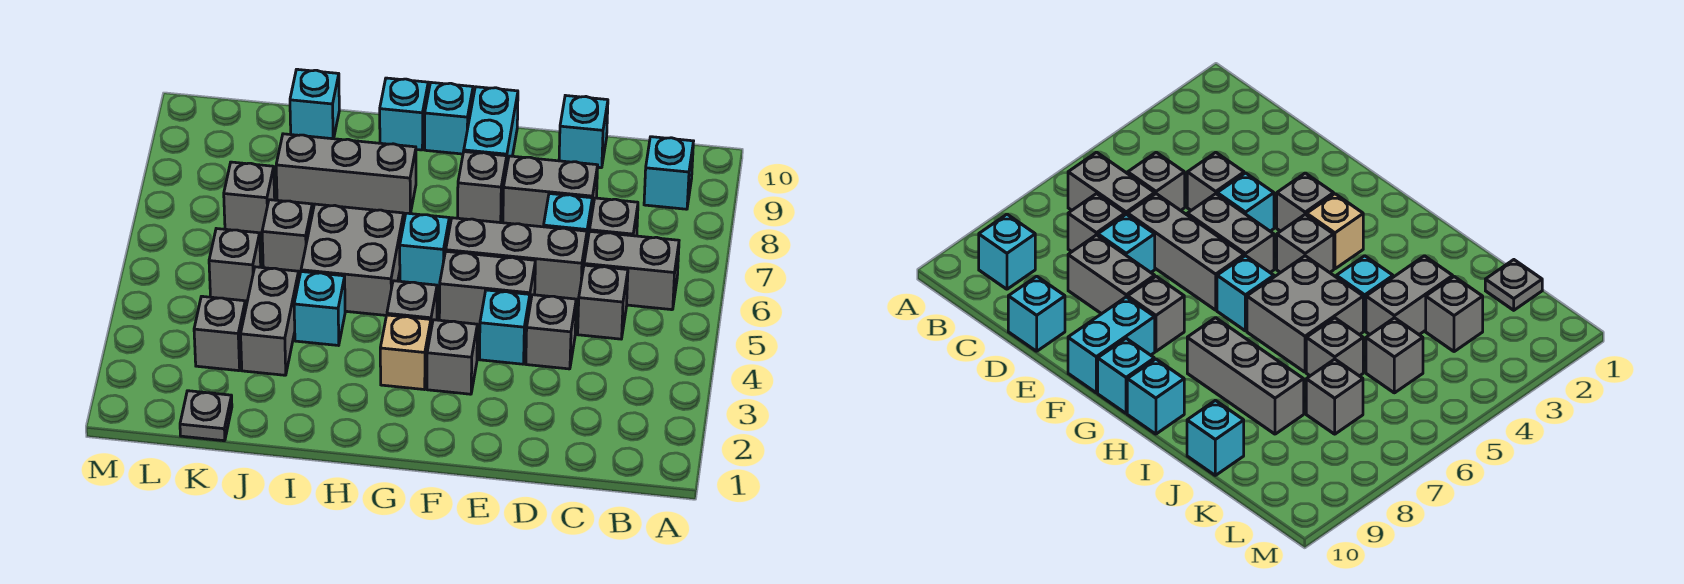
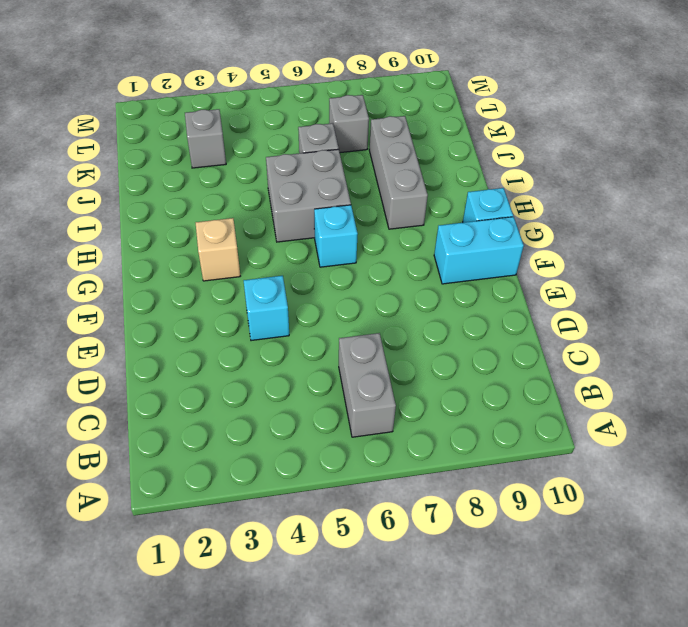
none -> cyan 1x1 brick [644,137,693,209]
none -> grey 1x1 brick [578,265,628,339]
none -> grey 1x1 brick [590,198,638,236]

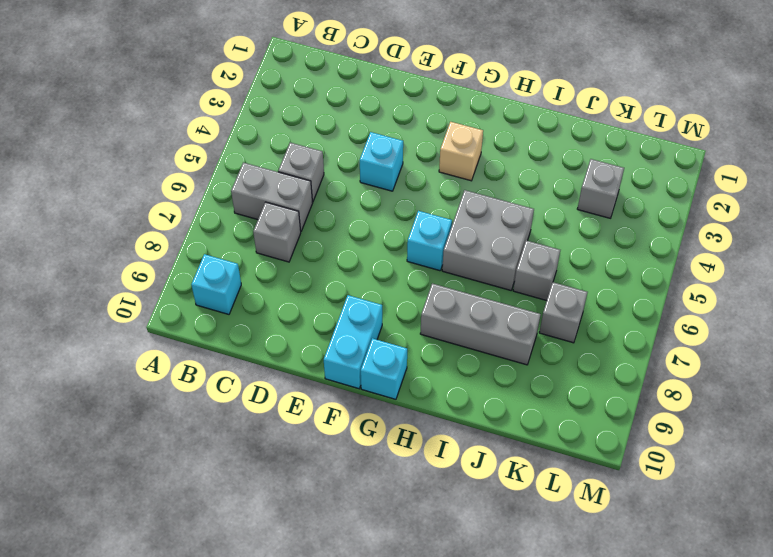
none -> grey 1x1 brick [526,295,576,369]
none -> grey 1x3 brick [446,218,587,300]
none -> cyan 1x1 brick [544,194,592,243]

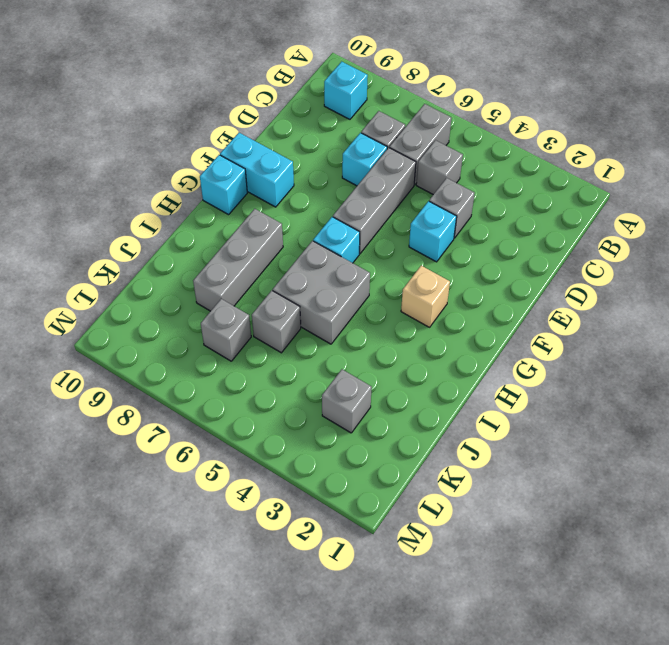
none -> grey 1x2 brick [503,156,598,227]
none -> cyan 1x1 brick [559,95,608,168]
none -> grey 1x2 brick [439,251,535,325]

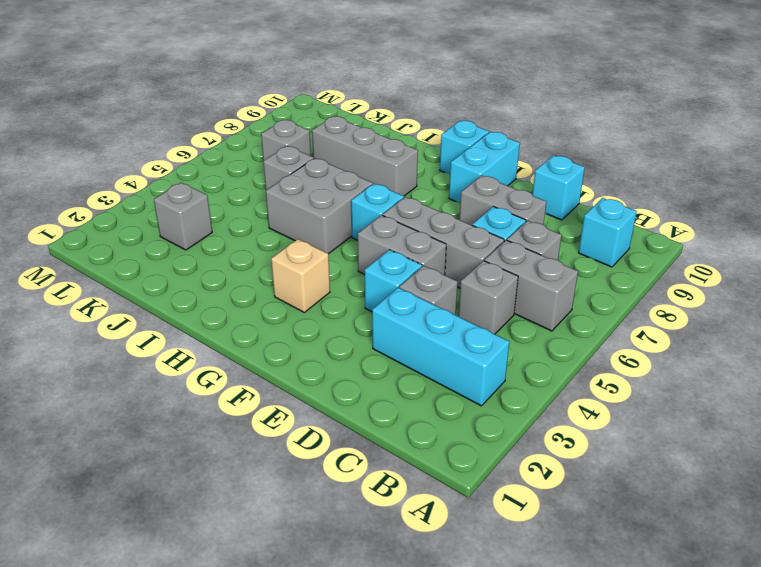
cyan 1x3 brick [372,288,509,406] -> none
none -> grey 1x1 brick [427,320,477,394]
none -> grey 1x1 brick [458,152,507,223]
none -> grey 1x1 brick [387,281,437,328]

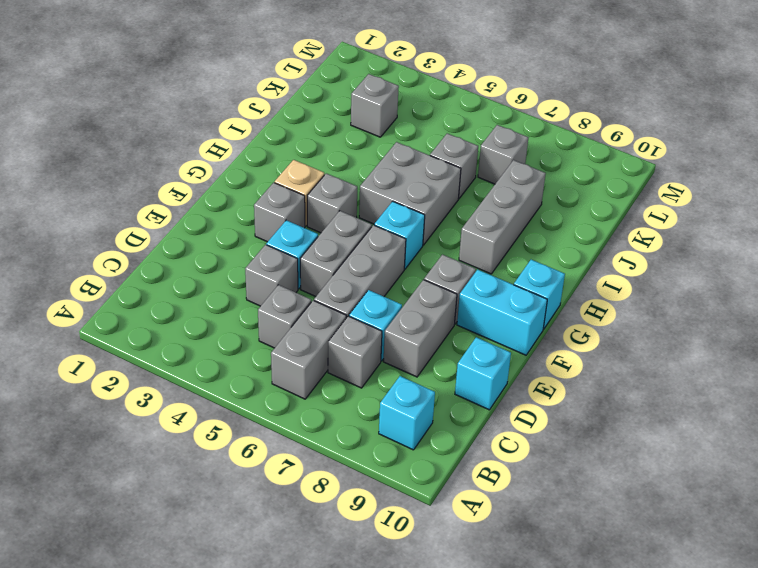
none -> cyan 1x1 brick [380,78,428,150]
none -> cyan 1x1 brick [294,272,345,345]
none -> grey 1x2 brick [241,267,299,375]

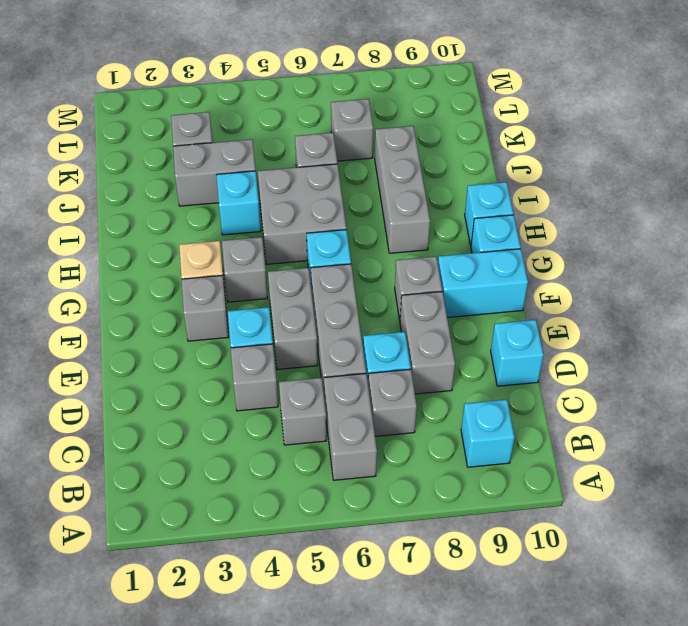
none -> cyan 1x1 brick [290,69,339,139]
none -> grey 1x1 plate [180,391,232,441]
none -> grey 1x1 brick [209,229,261,301]

